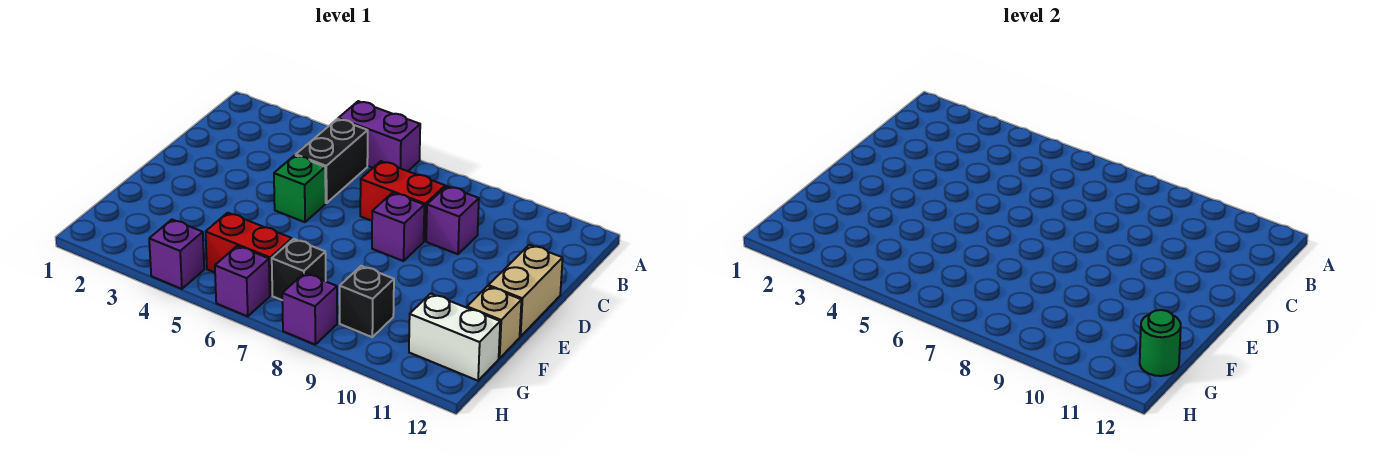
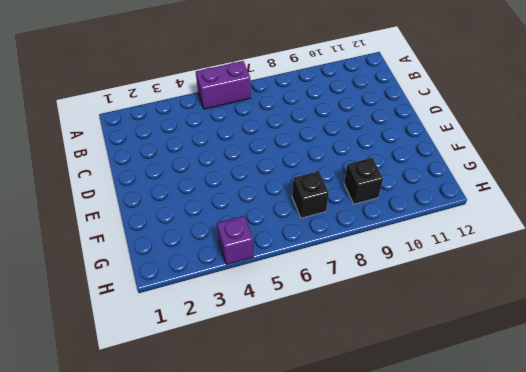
none -> black 1x2 brick [296,119,368,203]
none -> red 1x2 brick [360,161,445,241]
none -> purple 1x1 brick [426,186,479,254]

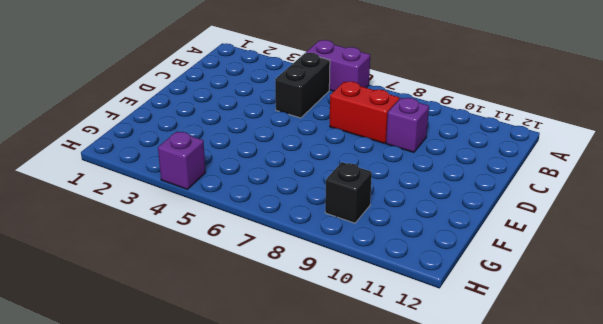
none -> green 1x1 brick [274,155,326,222]
none -> purple 1x1 brick [372,193,424,261]
none -> tan 1x2 brick [489,245,563,337]

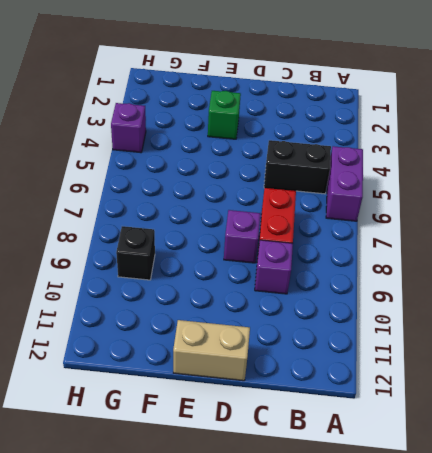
green 1x1 brick [208,91,241,139] -> green 1x1 brick moved to [274,155,326,222]
none -> tan 1x1 brick [467,286,521,358]
none -> red 1x2 brick [206,213,292,295]
none -> black 1x1 brick [272,239,326,300]

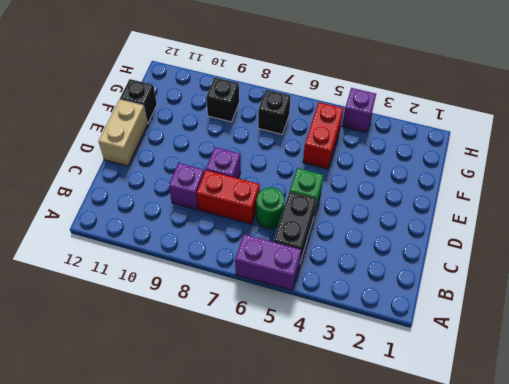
green 1x1 round brick [256,187,285,229] -> green 1x1 round brick moved to [1140,310,1181,376]
red 1x2 brick [303,102,344,169] -> red 1x2 brick turned to [206,213,292,295]
black 1x1 brick [120,79,157,124] -> tan 1x1 brick [467,286,521,358]
none -> white 1x2 brick [409,294,500,381]
none -> purple 1x1 brick [215,246,270,316]
none -> purple 1x1 brick [282,273,337,344]

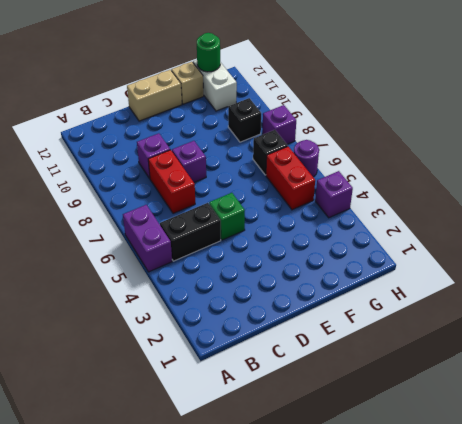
purple 1x1 round brick [294,140,319,177] -> purple 1x1 brick [215,246,270,316]

